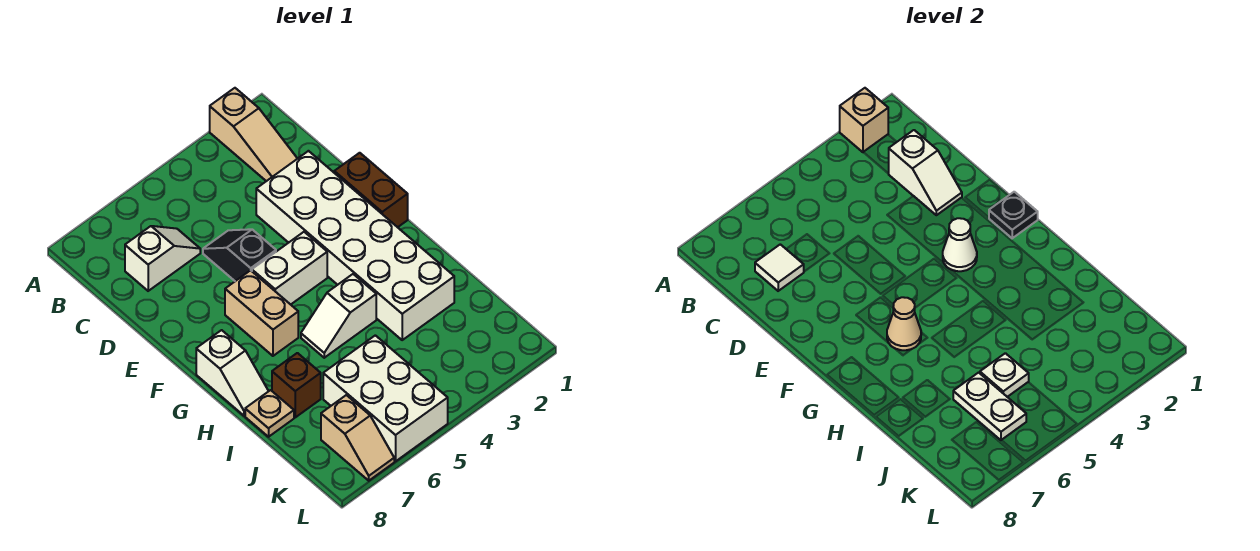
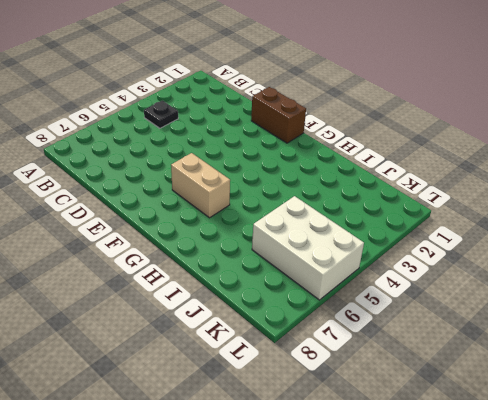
black 1x1 plate [144,101,178,128] -> black 1x1 plate moved to [989,192,1038,238]
none -> tan 1x3 slope [210,88,297,181]
none -> white 1x2 slope [125,226,200,291]
none -> white 2x6 brick [256,151,454,340]

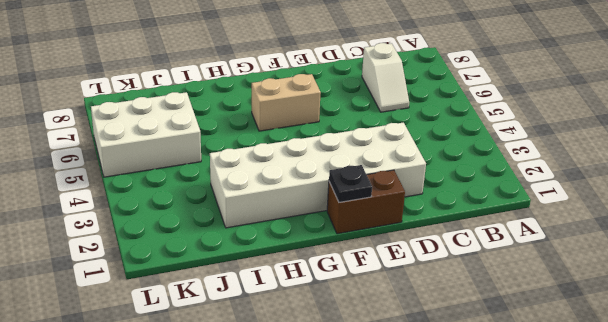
none -> tan 1x3 slope [210,88,297,181]
none -> black 1x2 slope [203,229,276,281]
none -> white 1x2 brick [252,232,327,305]

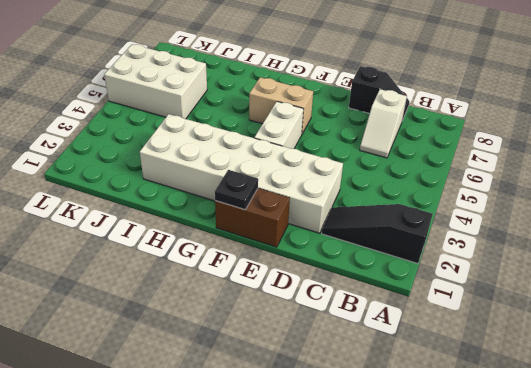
black 1x3 slope [322,204,433,264] -> tan 1x3 slope [210,88,297,181]
black 1x2 slope [349,66,409,121] -> black 1x2 slope moved to [203,229,276,281]
none -> white 1x2 slope [196,330,268,416]
none -> white 1x2 slope [301,274,376,358]
none -> brown 1x1 brick [272,353,321,417]

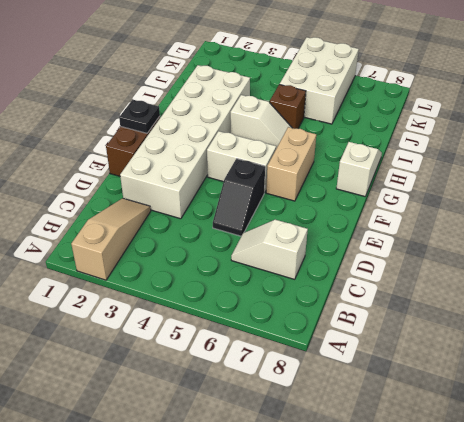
brown 1x1 brick [270,84,306,129] -> brown 1x1 brick moved to [272,353,321,417]
none -> tan 1x1 plate [245,390,294,437]
none -> tan 1x2 slope [321,395,394,481]
none -> tan 1x1 brick [840,88,888,152]

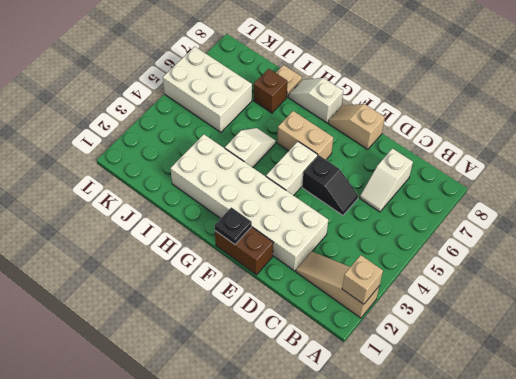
tan 1x2 slope [328,104,385,149] -> tan 1x2 slope moved to [321,395,394,481]
none -> white 1x2 slope [889,130,962,215]
none -> white 1x1 tile [755,244,804,291]
none -> white 1x1 cone [943,218,977,271]

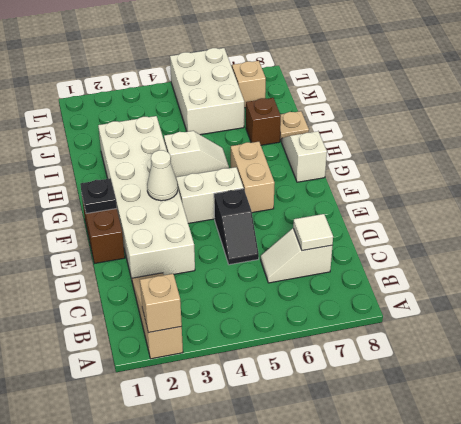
none -> white 1x2 slope [889,130,962,215]
none -> tan 1x1 cone [887,297,921,350]
none -> white 1x1 plate [980,353,1029,397]

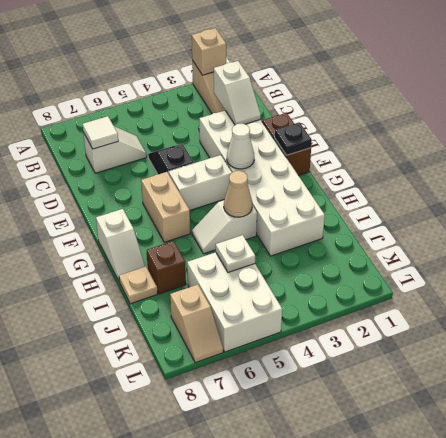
tan 1x1 cone [224,171,252,217] -> tan 1x1 cone moved to [887,297,921,350]
none -> white 1x2 plate [953,373,1026,440]

